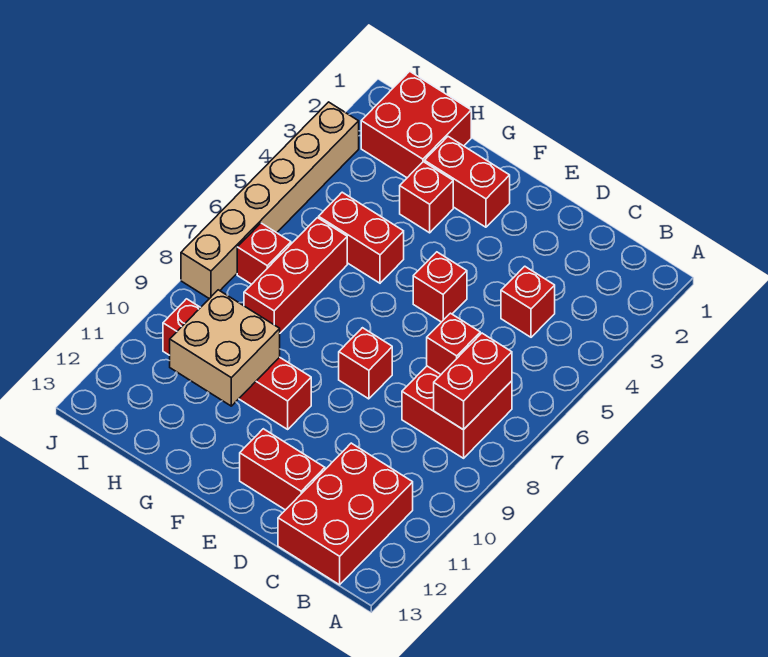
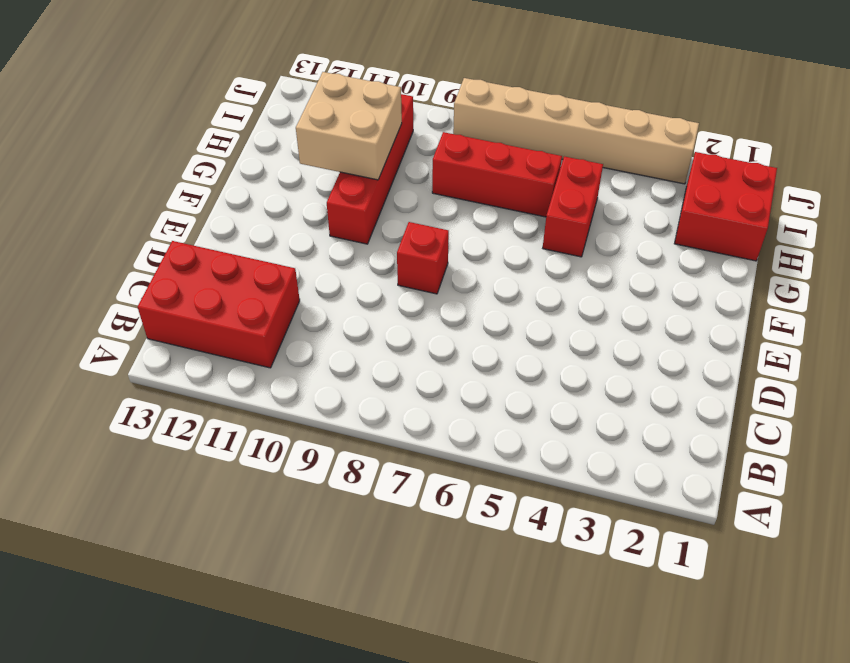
none -> red 2x2 brick [402,366,512,458]
none -> red 1x1 brick [501,266,555,337]
none -> red 1x2 brick [240,429,325,510]

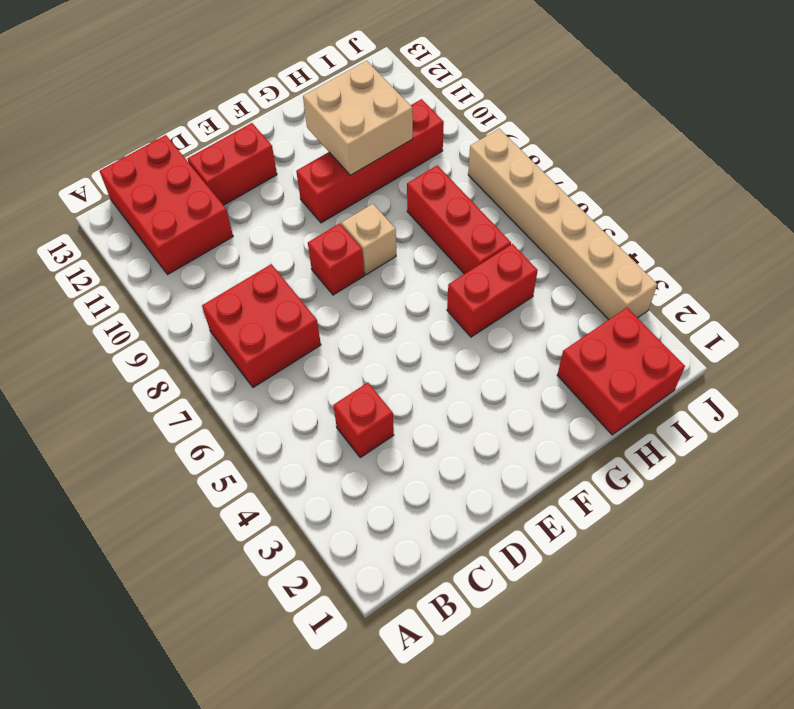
tan 1x1 brick [342,204,396,275] -> none
none -> red 1x1 brick [413,252,467,322]
none -> red 1x2 brick [424,137,510,227]
none -> red 1x1 brick [400,162,453,233]

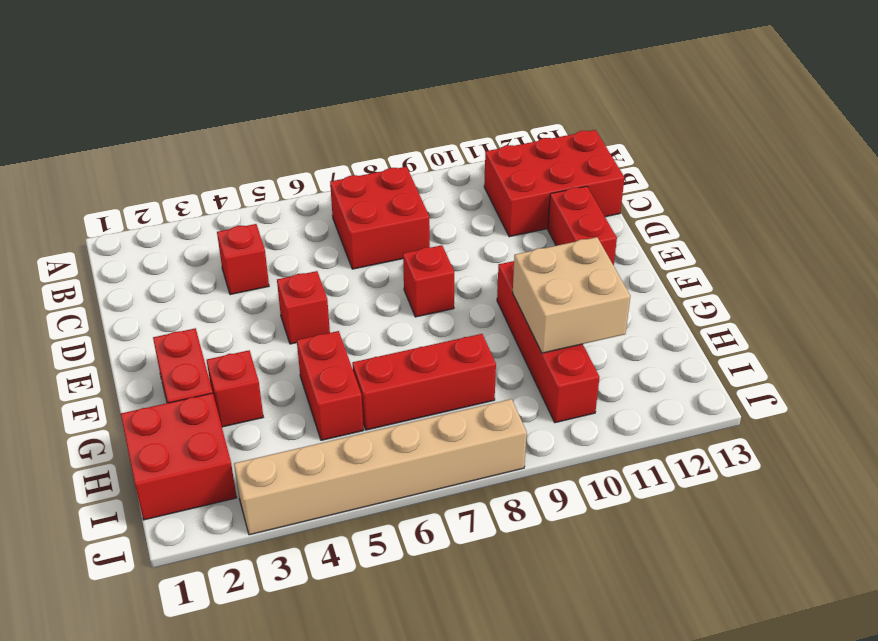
none -> red 1x1 brick [237,223,291,284]
none -> red 1x2 brick [434,333,512,430]
none -> red 1x1 brick [427,313,480,374]

